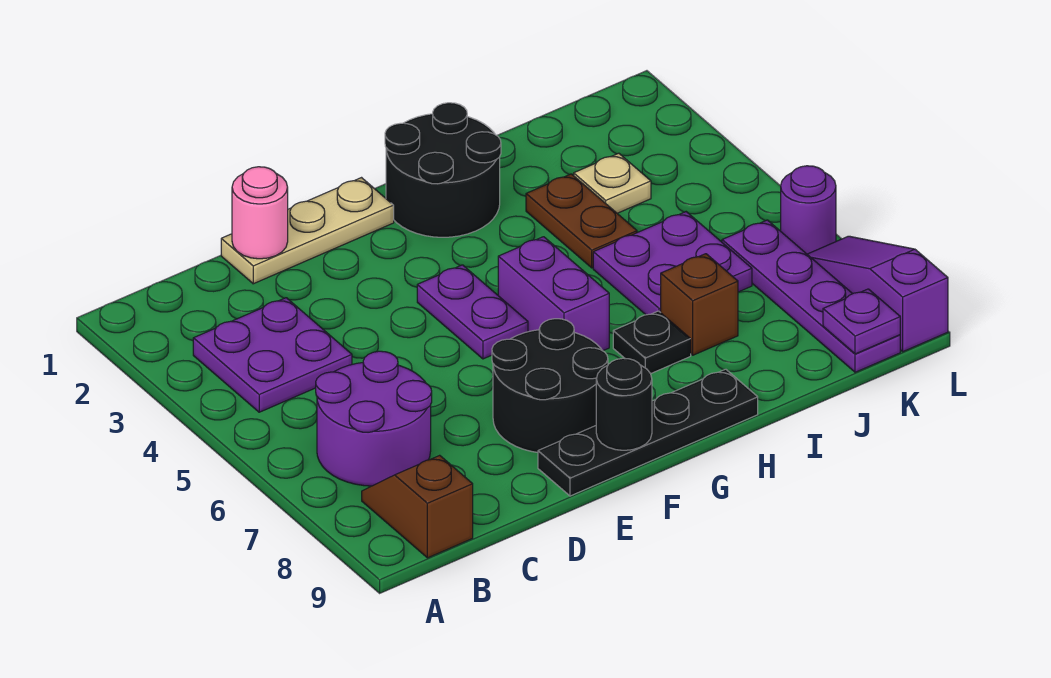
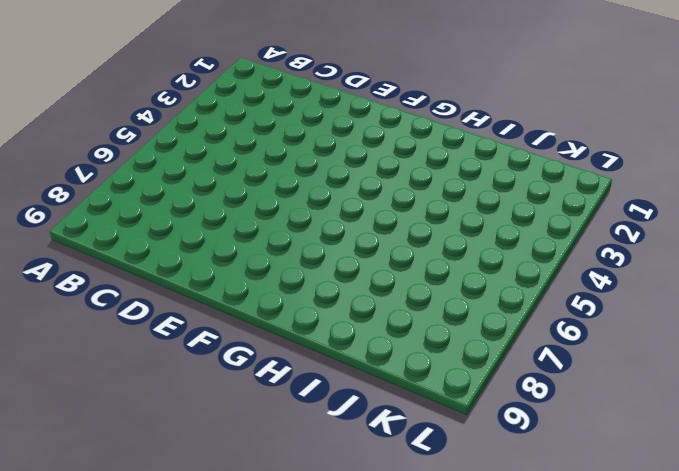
none -> purple 2x2 plate [193,298,352,412]
none -> purple 2x2 round brick [316,351,432,486]
none -> brown 1x2 slope [362,455,473,558]

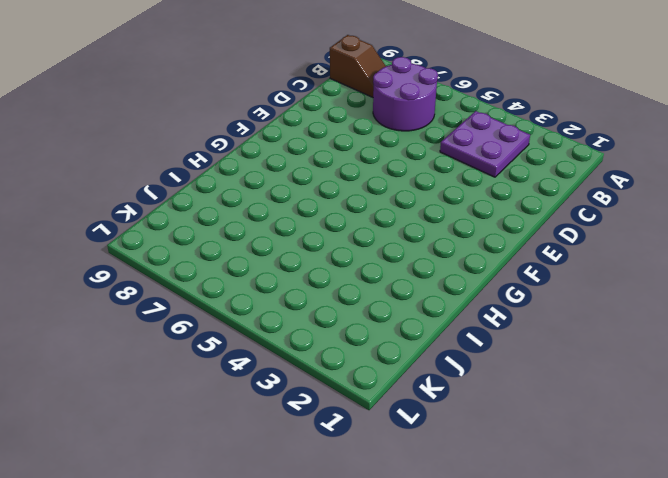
none -> tan 1x3 plate [221,178,394,284]
none -> black 2x2 round brick [492,319,608,452]
none -> black 1x4 plate [538,369,758,496]

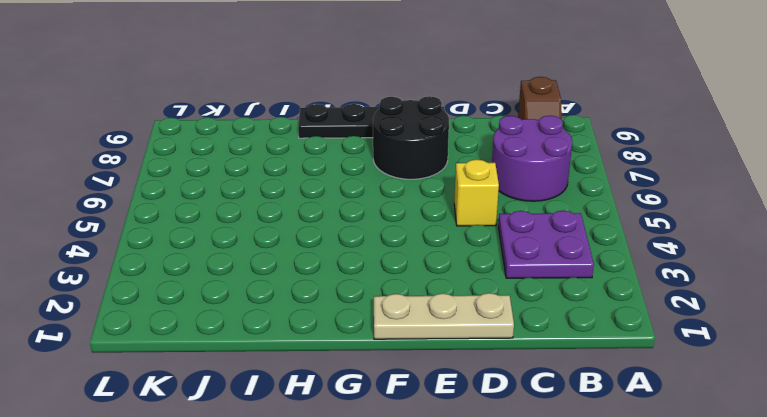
yellow 1x1 brick [454,160,499,226] -> none
none -> purple 1x2 plate [417,265,528,359]
none -> black 2x2 round brick [385,103,501,237]
none -> purple 1x2 brick [498,237,609,351]

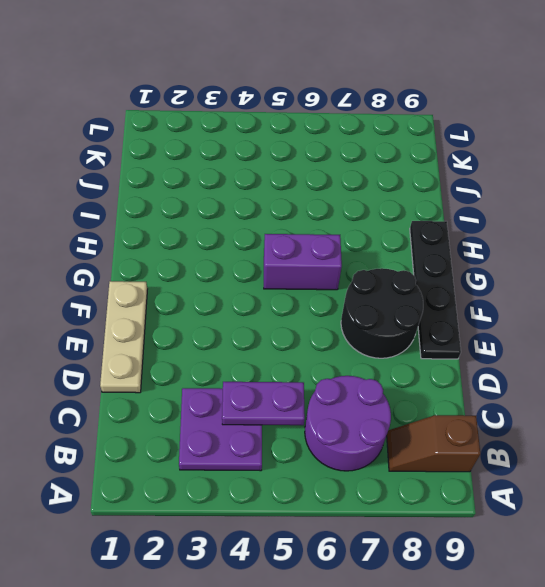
purple 1x2 plate [222,382,305,425] -> purple 1x2 plate moved to [417,265,528,359]
none -> black 2x2 round brick [385,103,501,237]
none -> black 1x1 plate [613,311,691,374]
none -> brown 1x2 plate [526,174,637,268]

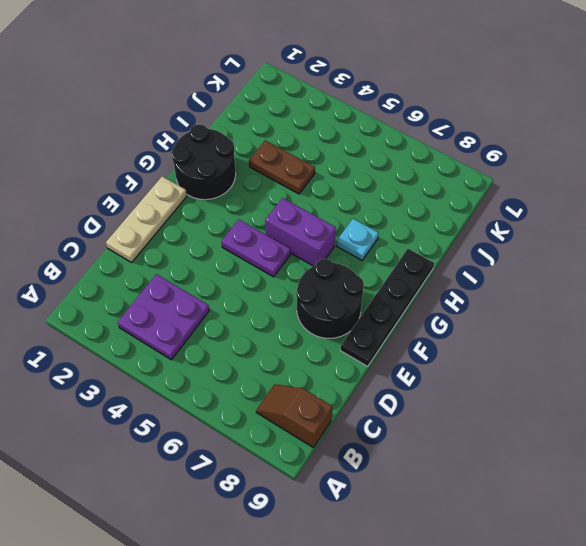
cyan 1x1 plate [337,219,379,260] -> black 1x1 plate [613,311,691,374]
none -> purple 2x2 round brick [316,351,432,486]
none -> purple 2x2 plate [593,212,752,315]
none -> brown 1x1 brick [661,254,738,355]

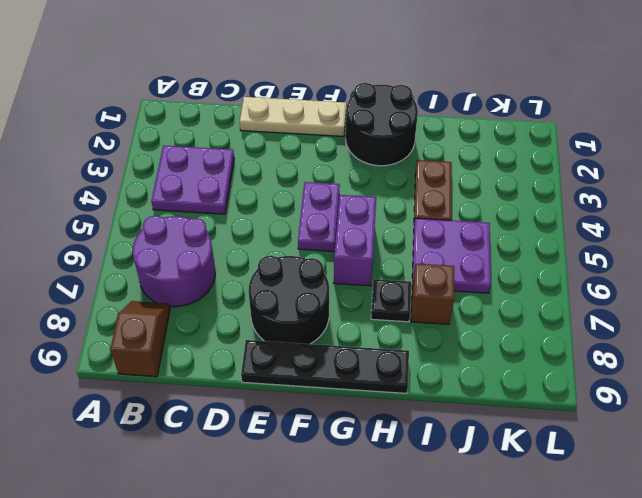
none -> tan 1x1 plate [574,153,651,213]
none -> purple 1x4 plate [722,220,900,372]
none -> purple 1x1 round brick [781,166,836,254]

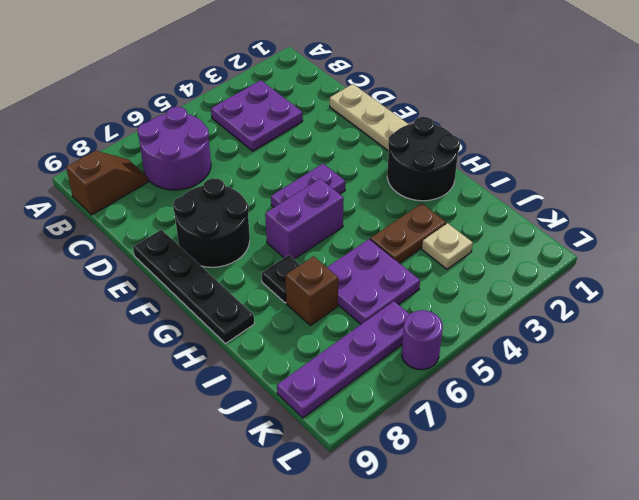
none -> purple 1x3 slope [807,236,948,352]
none -> pink 1x1 round brick [232,167,288,259]
none -> black 1x1 round brick [596,358,652,450]

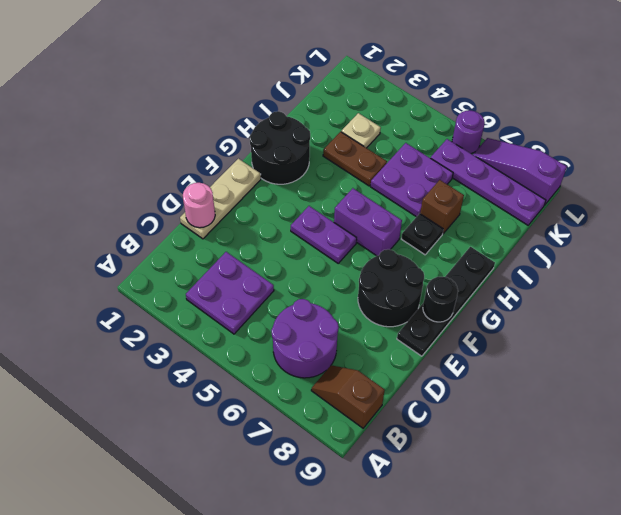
none -> purple 1x1 plate [823,289,900,354]

